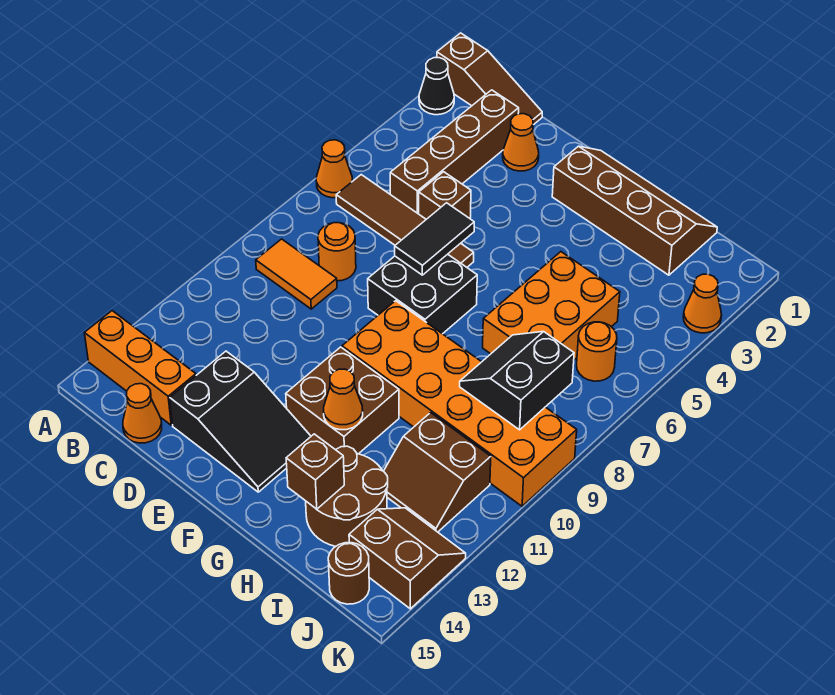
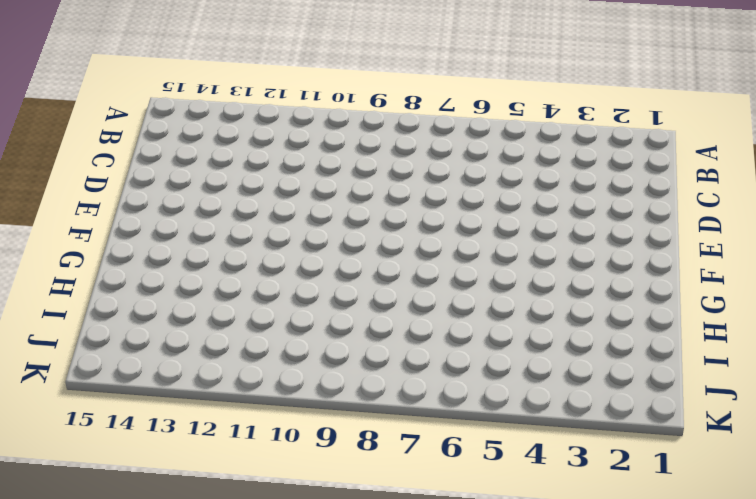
none -> brown 1x3 slope [437,33,542,125]
none -> black 1x1 cone [419,58,454,115]
none -> orange 1x1 cone [316,140,352,198]

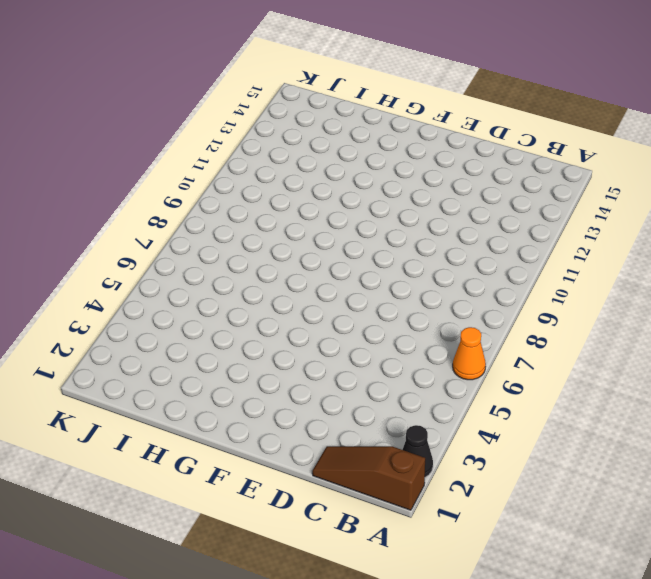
none -> orange 1x3 brick [85,311,196,425]
none -> brown 1x4 tile [336,175,474,267]
none -> orange 1x2 tile [256,239,337,309]

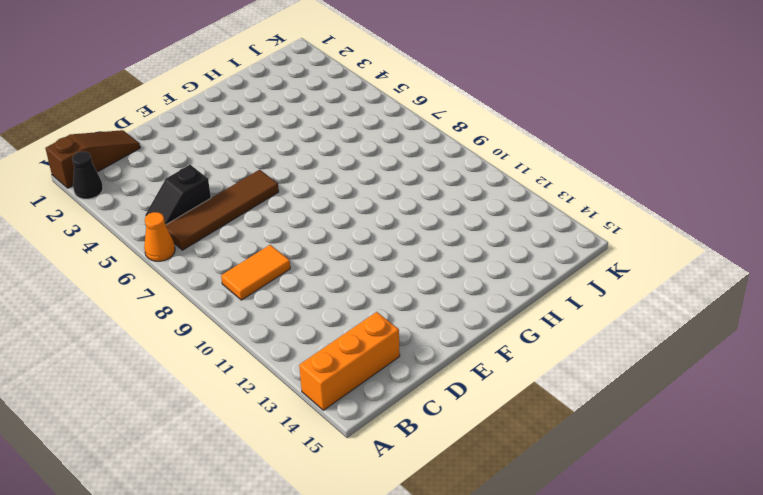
black 1x2 slope [145,165,211,225] -> brown 1x4 brick [390,90,519,214]
none -> orange 1x1 round brick [318,223,356,281]
none -> orange 1x1 cone [123,384,162,443]
none -> orange 1x1 cone [503,114,539,171]

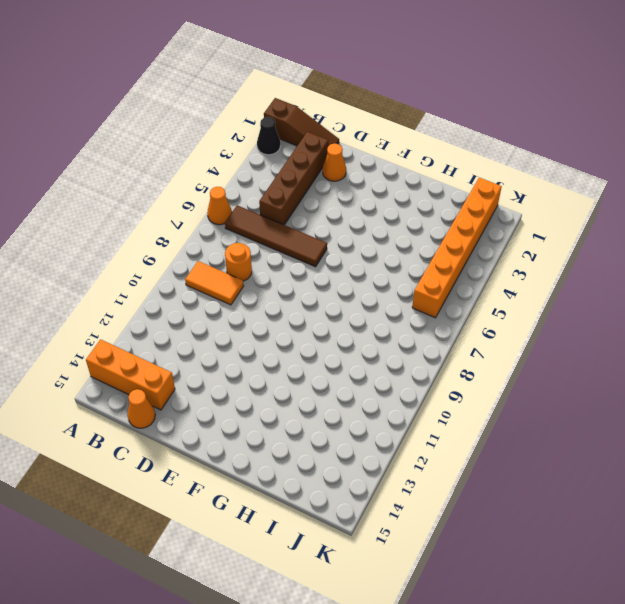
orange 1x6 brick [412,178,502,318] -> orange 1x1 round brick [577,322,617,381]
none -> brown 1x1 brick [419,172,471,219]
none -> black 2x3 slope [170,351,311,492]
none -> black 2x2 brick [368,254,477,334]

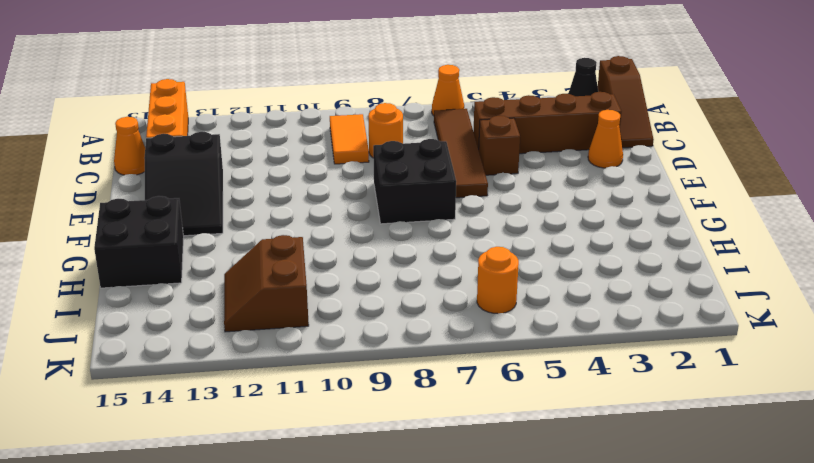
black 2x2 brick [94,196,184,288] -> brown 2x2 round brick [306,446,388,547]
none -> brown 2x4 slope [552,146,717,275]
none -> orange 2x6 brick [342,301,577,506]
none -> brown 2x2 brick [286,347,399,454]

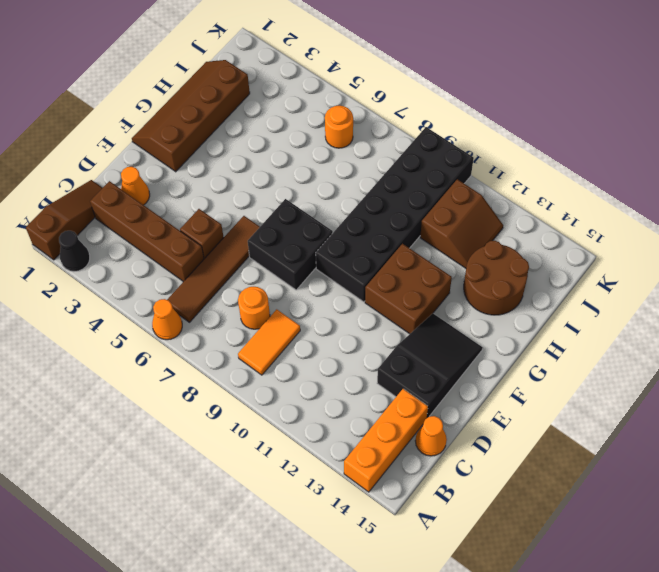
black 2x6 brick [316,127,474,302] -> orange 2x6 brick [342,301,577,506]
none -> orange 2x3 brick [483,252,620,360]
none -> brown 2x2 slope [349,508,466,609]
none -> brown 1x1 round brick [328,543,369,604]

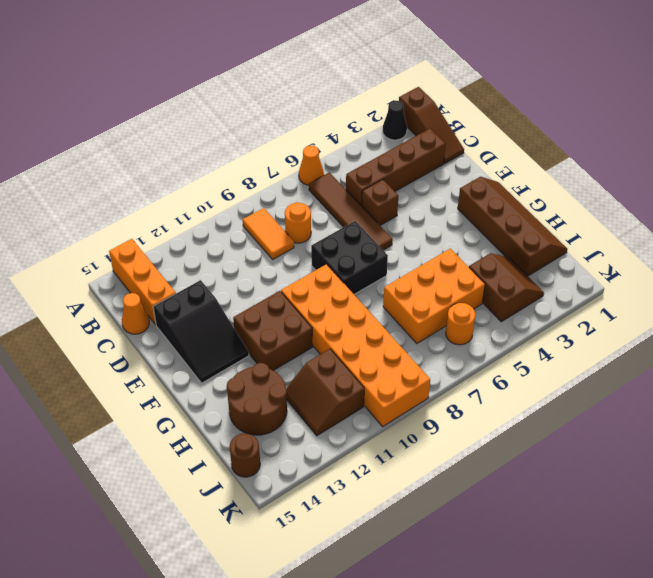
brown 2x2 slope [469,253,544,322] -> brown 2x2 slope moved to [349,508,466,609]
none -> orange 1x1 cone [503,114,539,171]
none -> orange 1x1 cone [683,274,721,333]
none -> black 1x2 tile [395,203,474,275]

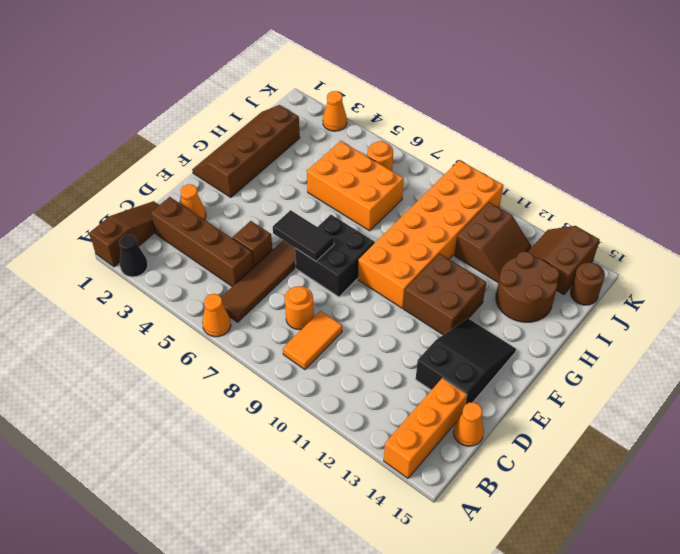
none -> orange 1x1 cone [324,369,363,430]
none -> brown 1x1 brick [286,434,344,509]
none -> black 2x2 slope [460,332,574,430]

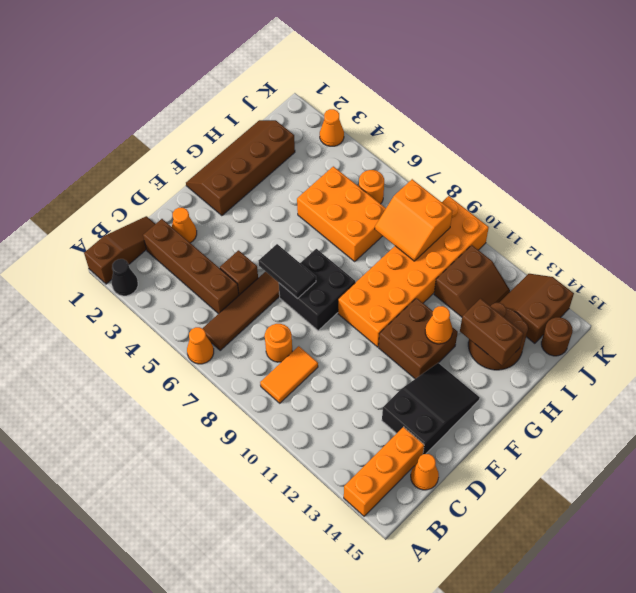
brown 1x2 brick [460,299,524,366] -> brown 1x1 brick [286,434,344,509]
orange 2x2 slope [375,179,452,261] -> black 2x2 slope [460,332,574,430]

